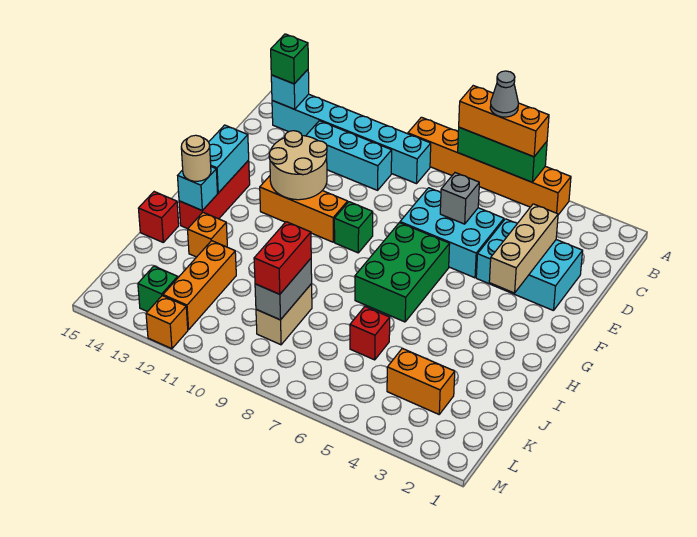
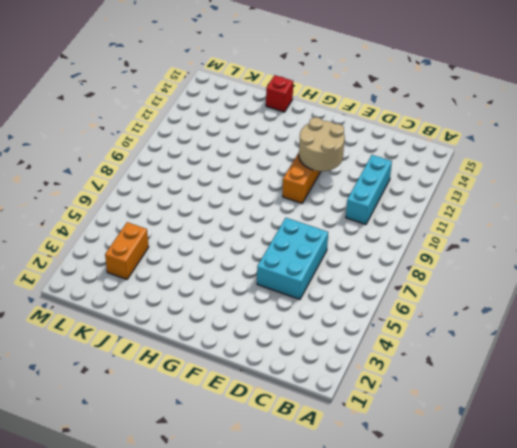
none -> orange 1x6 brick [408,117,571,215]
none -> cyan 1x6 brick [272,94,431,184]
none -> cyan 2x3 brick [476,219,583,311]
none -> green 2x3 brick [355,223,450,322]

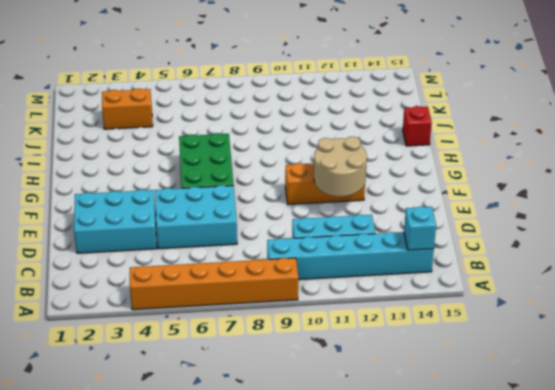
none -> green 1x1 brick [334,202,373,253]
none -> red 1x3 brick [179,160,250,229]
none -> orange 1x1 brick [188,212,227,257]
none -> red 1x1 brick [350,307,390,360]

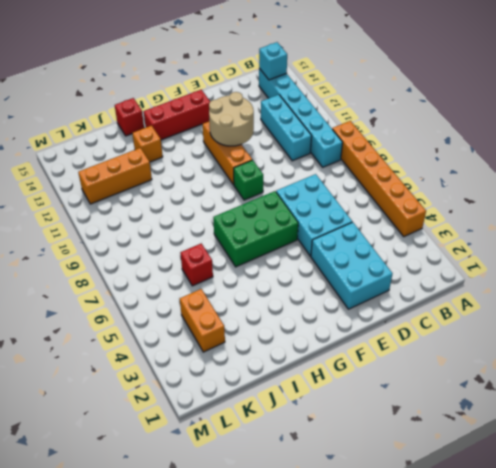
none -> tan 1x2 brick [256,284,312,345]
none -> green 1x1 brick [138,266,178,312]
none -> orange 1x1 brick [146,296,188,349]
none -> green 1x3 brick [458,127,547,182]

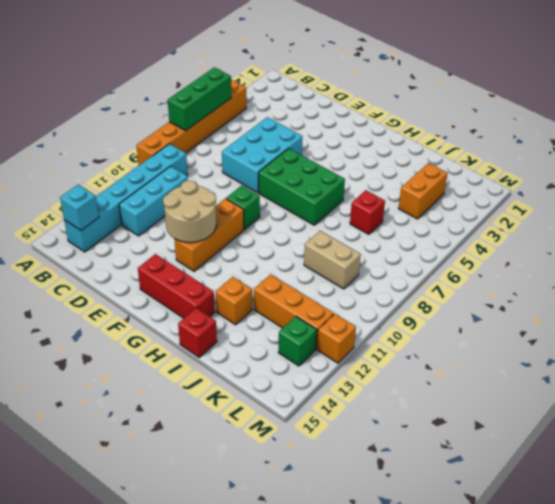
none -> cyan 2x3 brick [476,219,583,311]
none -> tan 1x3 brick [489,204,558,293]
none -> grey 1x1 brick [440,173,479,224]
none -> cyan 1x2 brick [209,125,249,193]

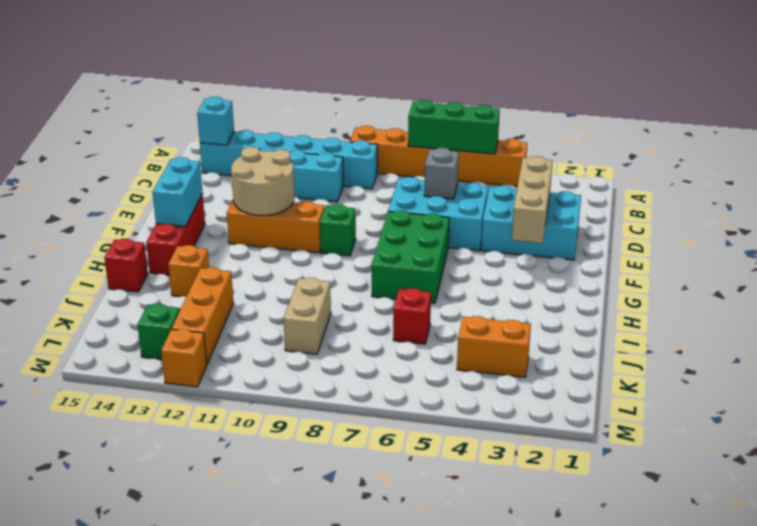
none -> cyan 1x1 brick [178,167,218,210]
none -> grey 1x2 brick [255,259,312,320]
none -> orange 1x3 brick [459,86,549,157]
none -> green 1x1 brick [271,34,308,84]

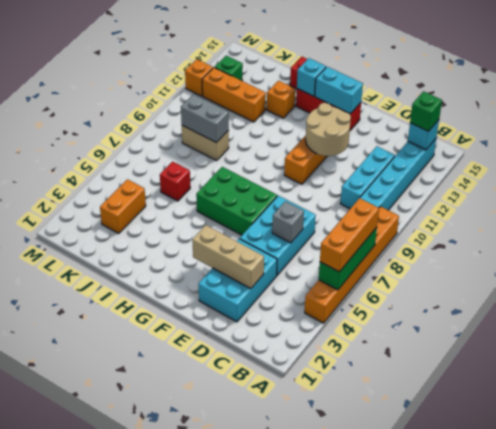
none -> green 1x1 brick [334,202,373,253]
none -> tan 1x1 round brick [181,135,211,181]
none -> red 1x2 brick [254,222,311,294]
none -> grey 1x1 cone [490,71,518,117]

